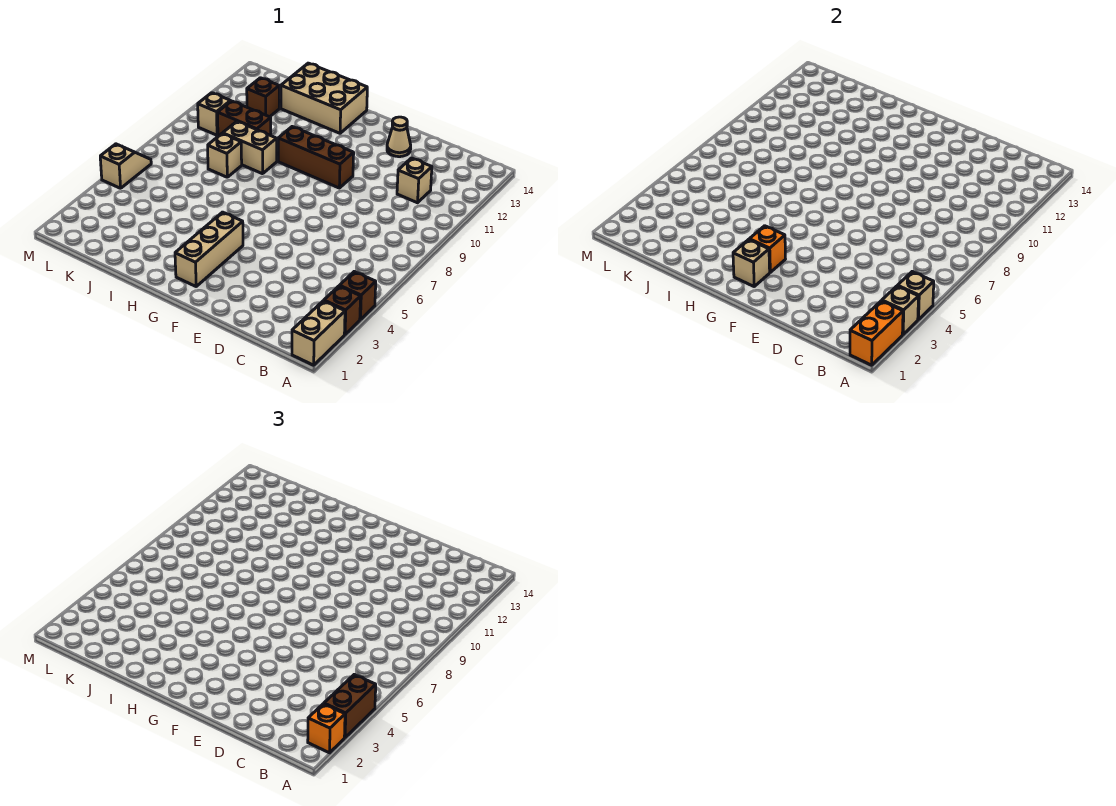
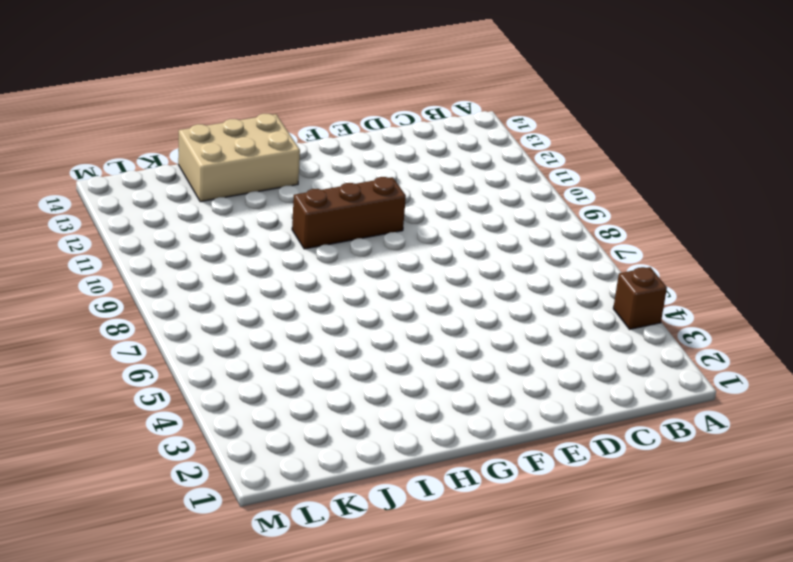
none -> tan 1x2 brick [292,301,345,365]
none -> brown 1x1 brick [324,286,361,334]
none -> tan 1x1 brick [397,158,432,203]

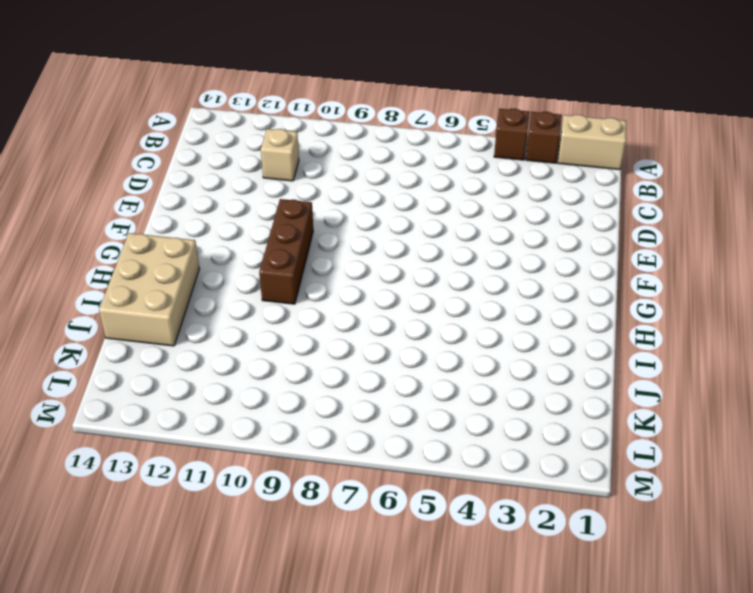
none -> tan 1x1 cone [387,117,411,157]
none -> tan 1x3 brick [175,212,243,286]
none -> tan 1x2 brick [223,121,277,174]

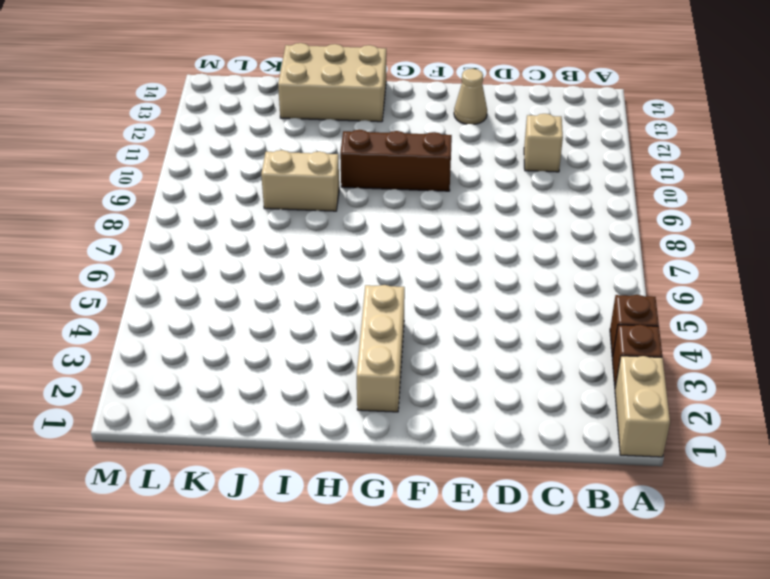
none -> tan 1x1 brick [208,134,242,177]
none -> brown 1x2 brick [217,101,271,136]
none -> brown 1x1 brick [247,78,279,117]

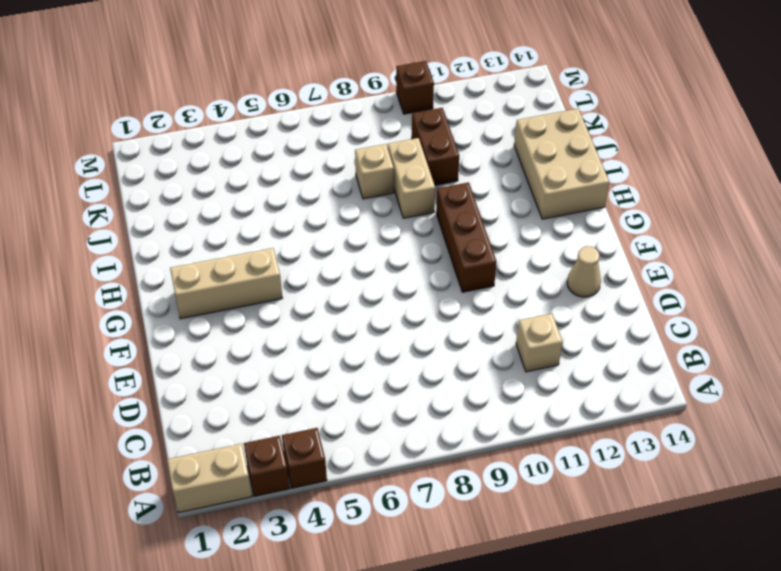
brown 1x1 brick [396,61,434,114] -> brown 1x1 brick moved to [247,78,279,117]
none -> tan 1x1 brick [198,93,231,135]
none -> tan 1x2 slope [100,144,151,188]
none -> orange 1x2 brick [850,301,903,365]

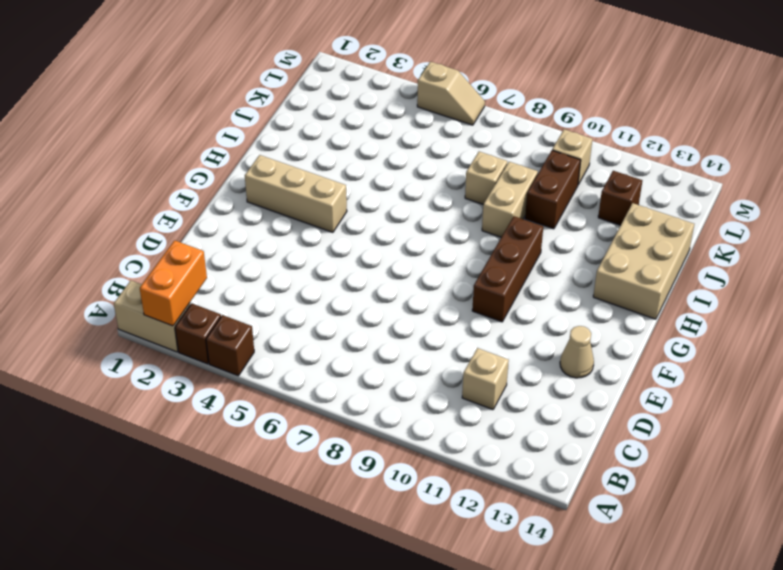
orange 1x2 brick [140,240,207,326] -> orange 1x2 brick turned to [850,301,903,365]
none -> tan 1x1 brick [882,286,919,334]
none -> tan 1x1 brick [897,272,934,320]
none -> tan 1x1 brick [733,240,770,286]

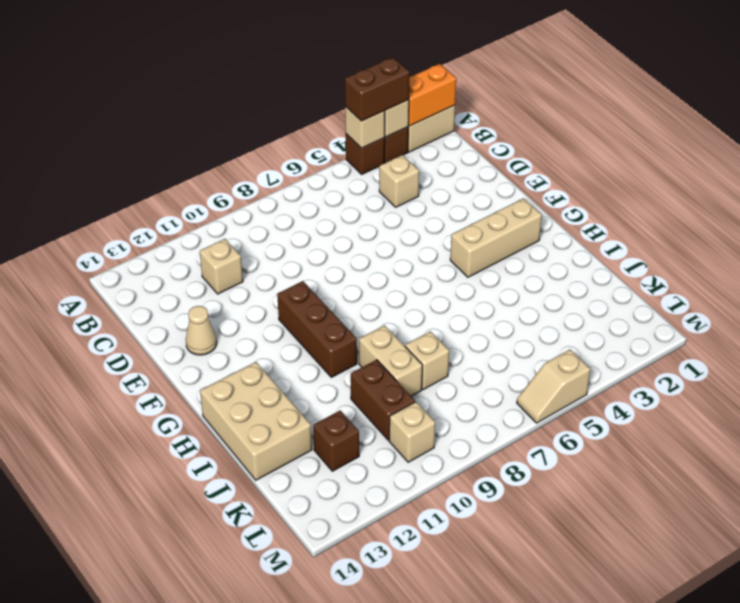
tan 1x1 brick [379,155,419,207] -> tan 1x1 brick moved to [733,240,770,286]
none -> orange 1x1 brick [749,226,785,272]
none -> orange 1x1 brick [308,704,345,753]

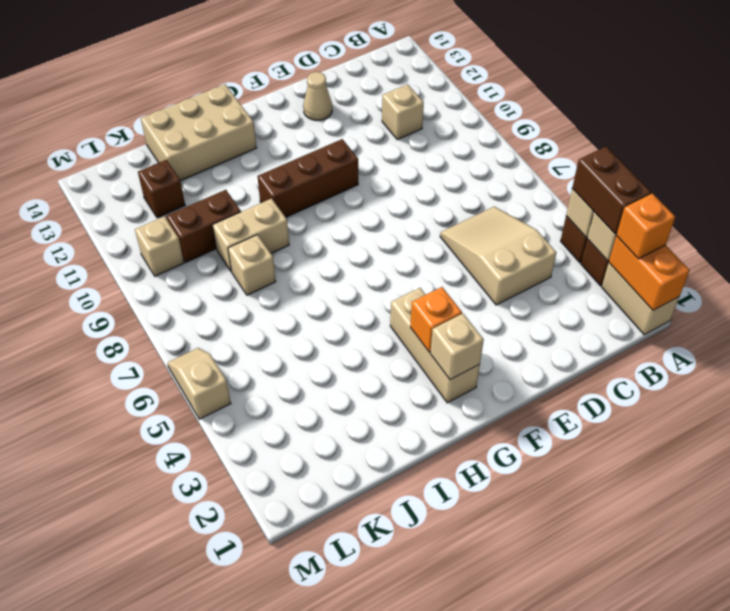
tan 2x3 slope [440,207,556,305] -> none

